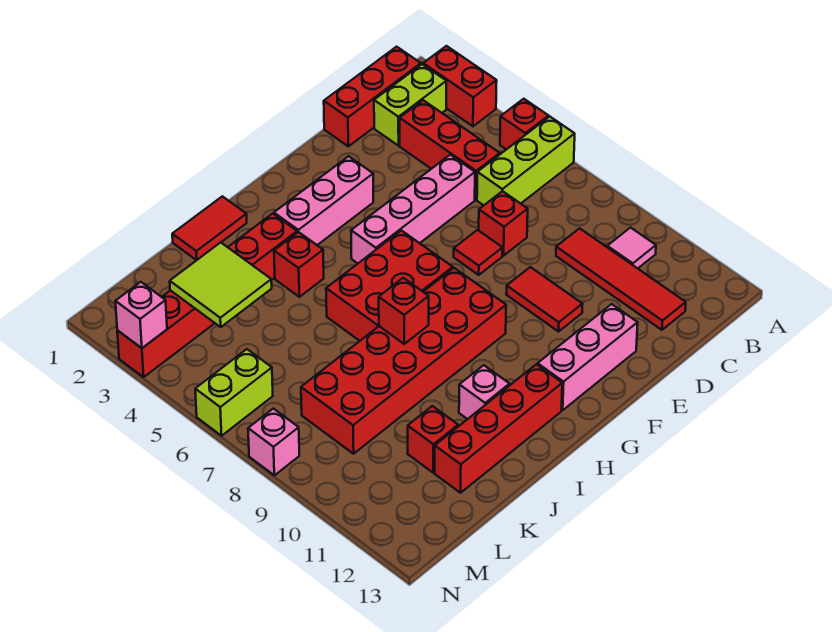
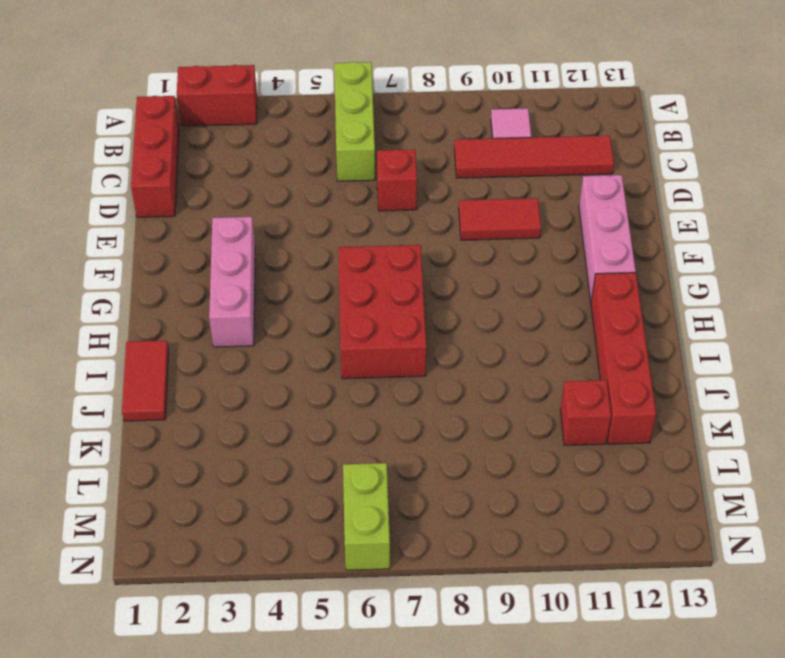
none -> red 1x1 brick [500,99,548,150]
none -> lime 1x2 brick [374,64,446,146]
none -> red 1x3 brick [400,100,500,200]

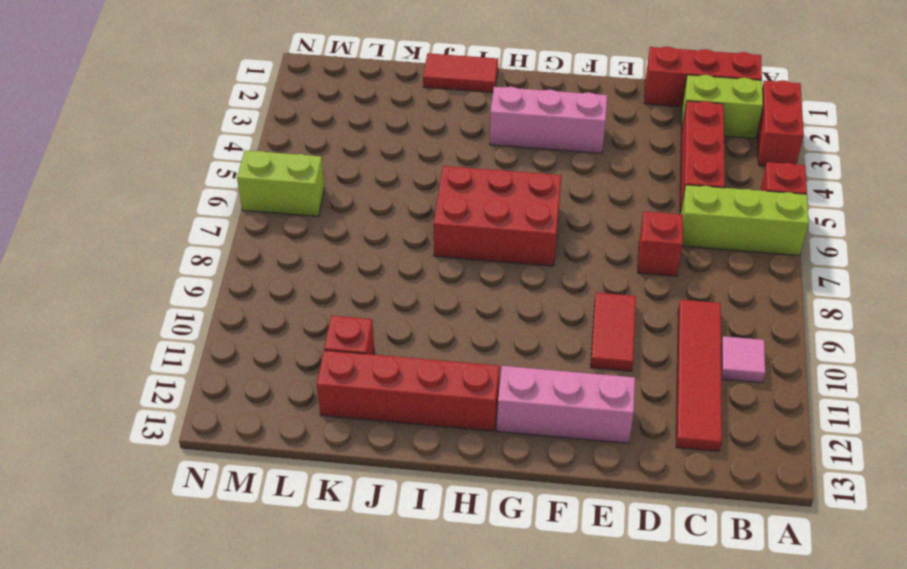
none -> pink 1x4 brick [351,155,475,263]
none -> red 1x1 tile [454,230,503,275]
none -> red 2x6 brick [301,268,506,454]

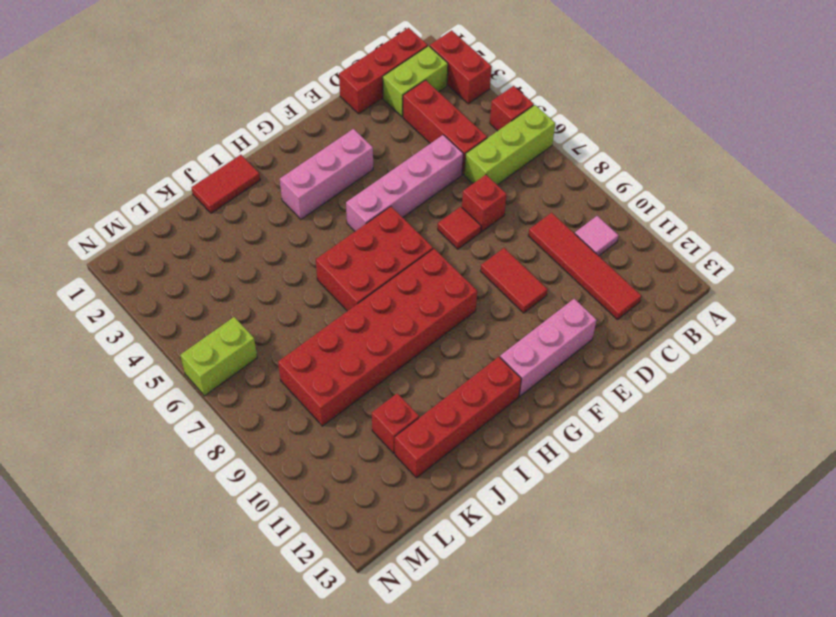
none -> red 1x6 brick [117,213,297,377]
none -> red 1x1 brick [274,232,324,297]
none -> pink 1x1 brick [459,365,510,419]

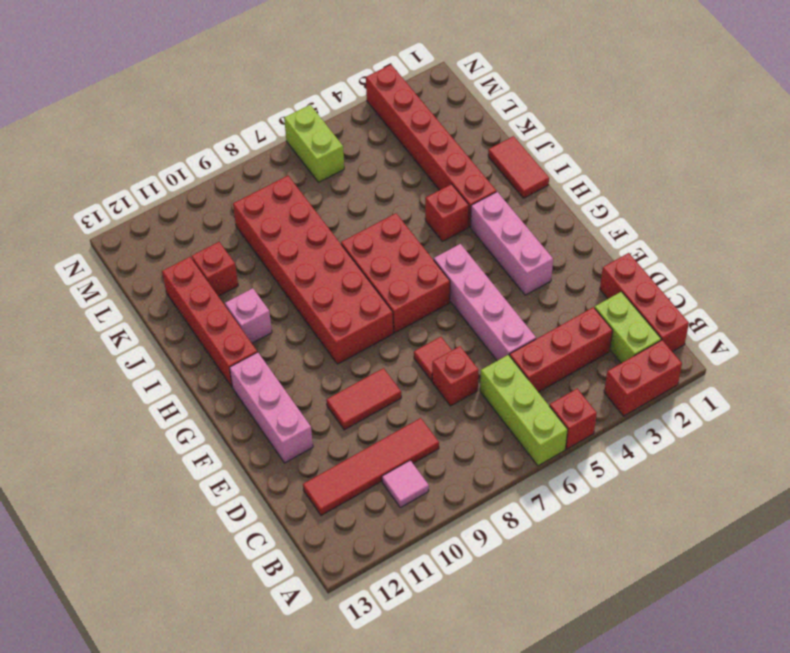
none -> pink 1x1 brick [248,409,299,475]
none -> red 1x1 brick [379,278,429,344]
none -> lime 2x2 tile [170,242,272,327]

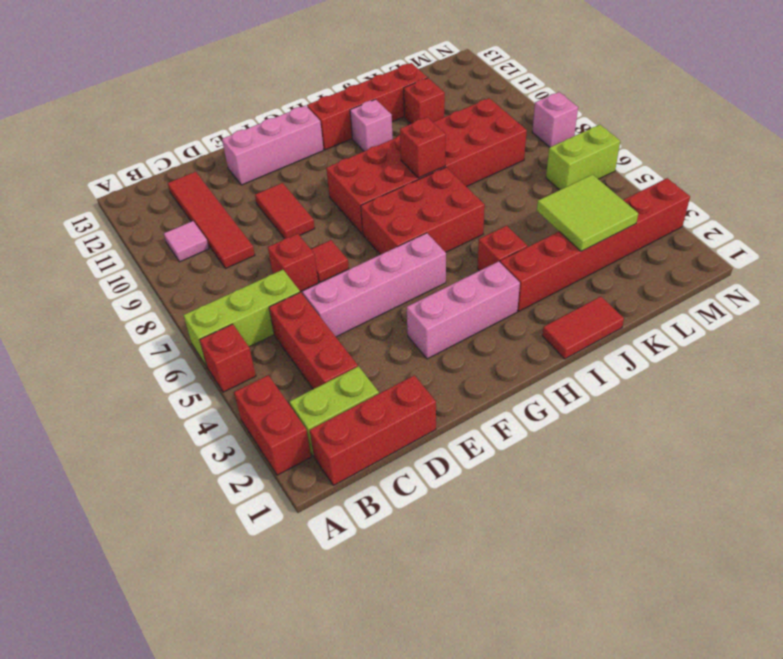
none -> pink 1x1 brick [115,282,167,348]

